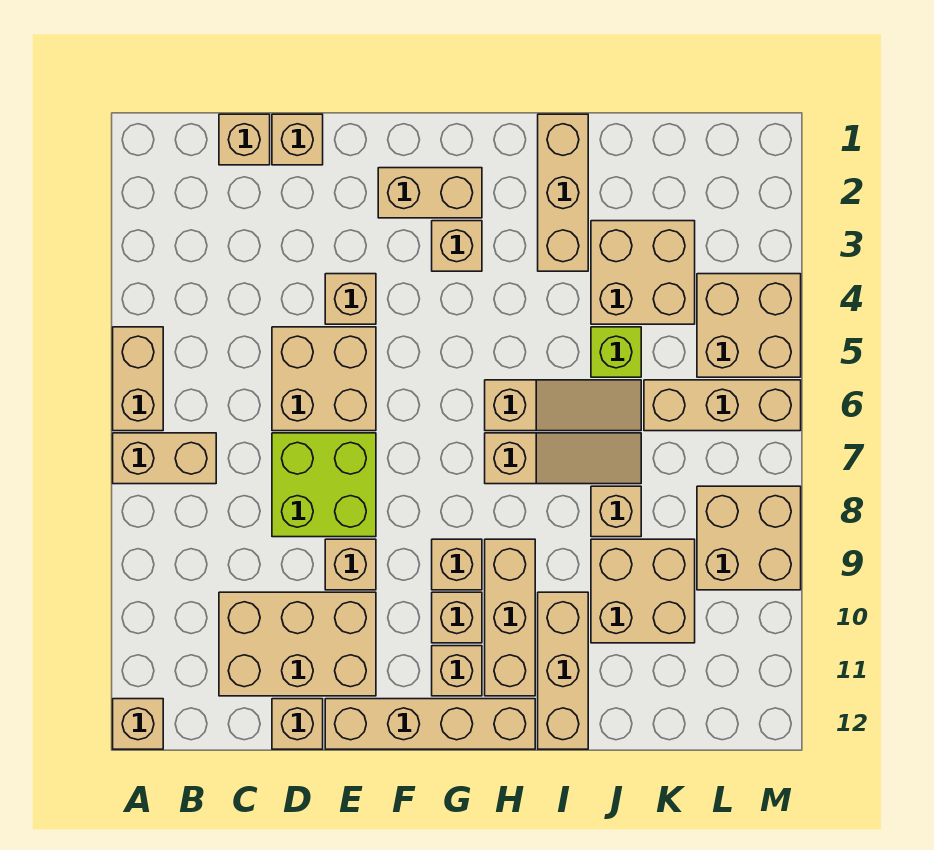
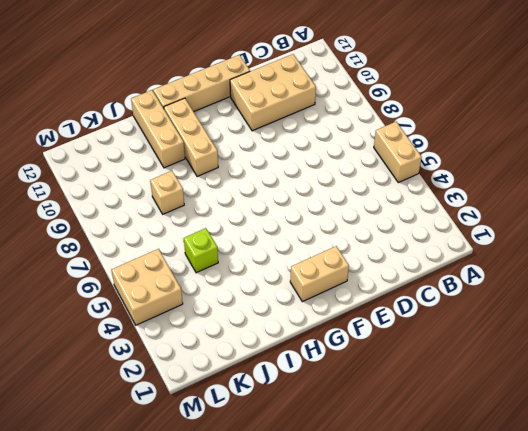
none -> tan 1x2 brick [113,433,216,484]
none -> tan 1x1 brick [113,699,163,749]
none -> tan 1x1 brick [219,114,270,165]

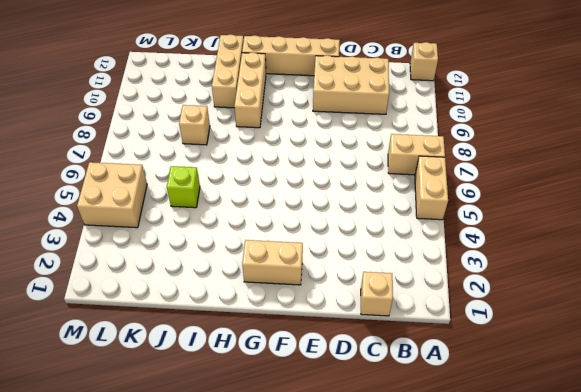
none -> tan 1x1 brick [272,114,323,165]
none -> tan 2x2 brick [272,327,376,431]
none -> lime 2x2 brick [272,433,376,537]

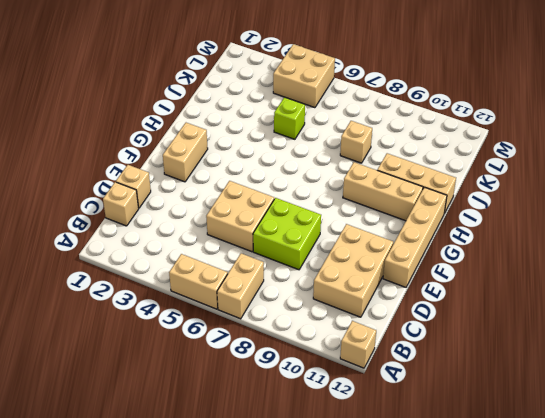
none -> tan 1x1 brick [272,699,323,749]
none -> tan 1x1 brick [325,274,376,324]
none -> tan 1x1 brick [325,539,376,590]

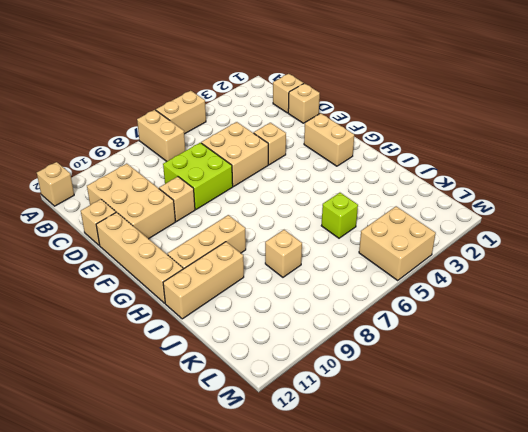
none -> tan 1x1 brick [432,221,482,271]
none -> tan 1x1 brick [432,539,482,590]
none -> tan 1x1 brick [432,592,482,643]

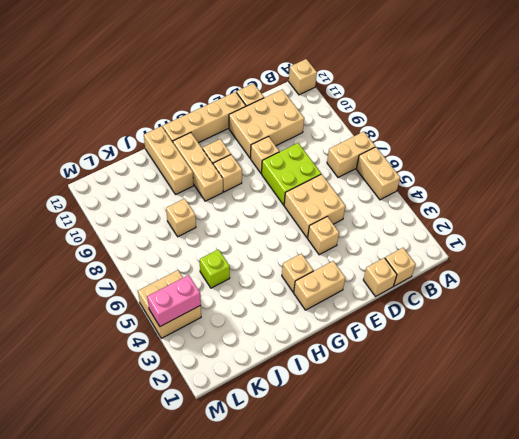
pink 1x2 brick [147,275,201,326] -> none
none -> tan 1x1 brick [432,646,482,696]
none -> tan 1x3 slope [485,380,641,431]
none -> tan 1x3 slope [485,433,641,484]

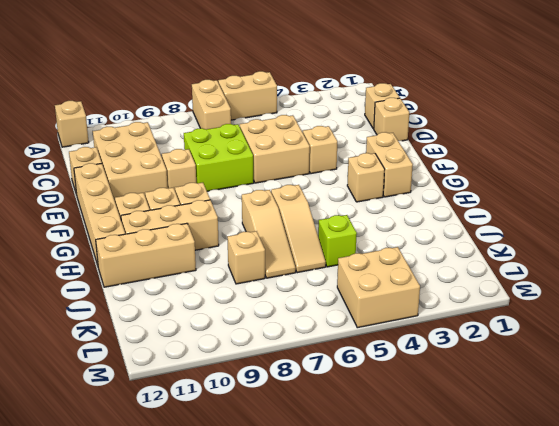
none -> tan 1x3 brick [538,114,588,271]
none -> tan 2x2 brick [591,221,695,324]
none -> tan 2x2 brick [591,539,695,643]

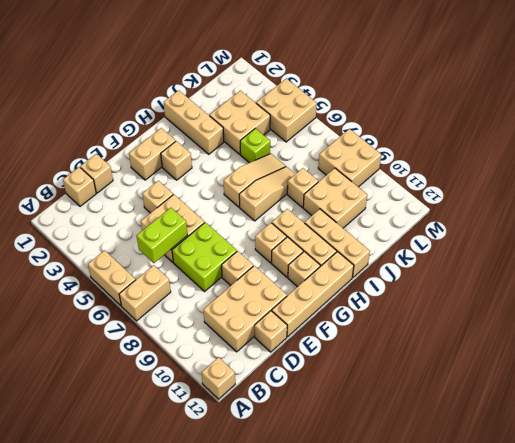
lime 1x2 brick [137,208,188,263] -> none
none -> tan 1x3 brick [644,380,801,431]

